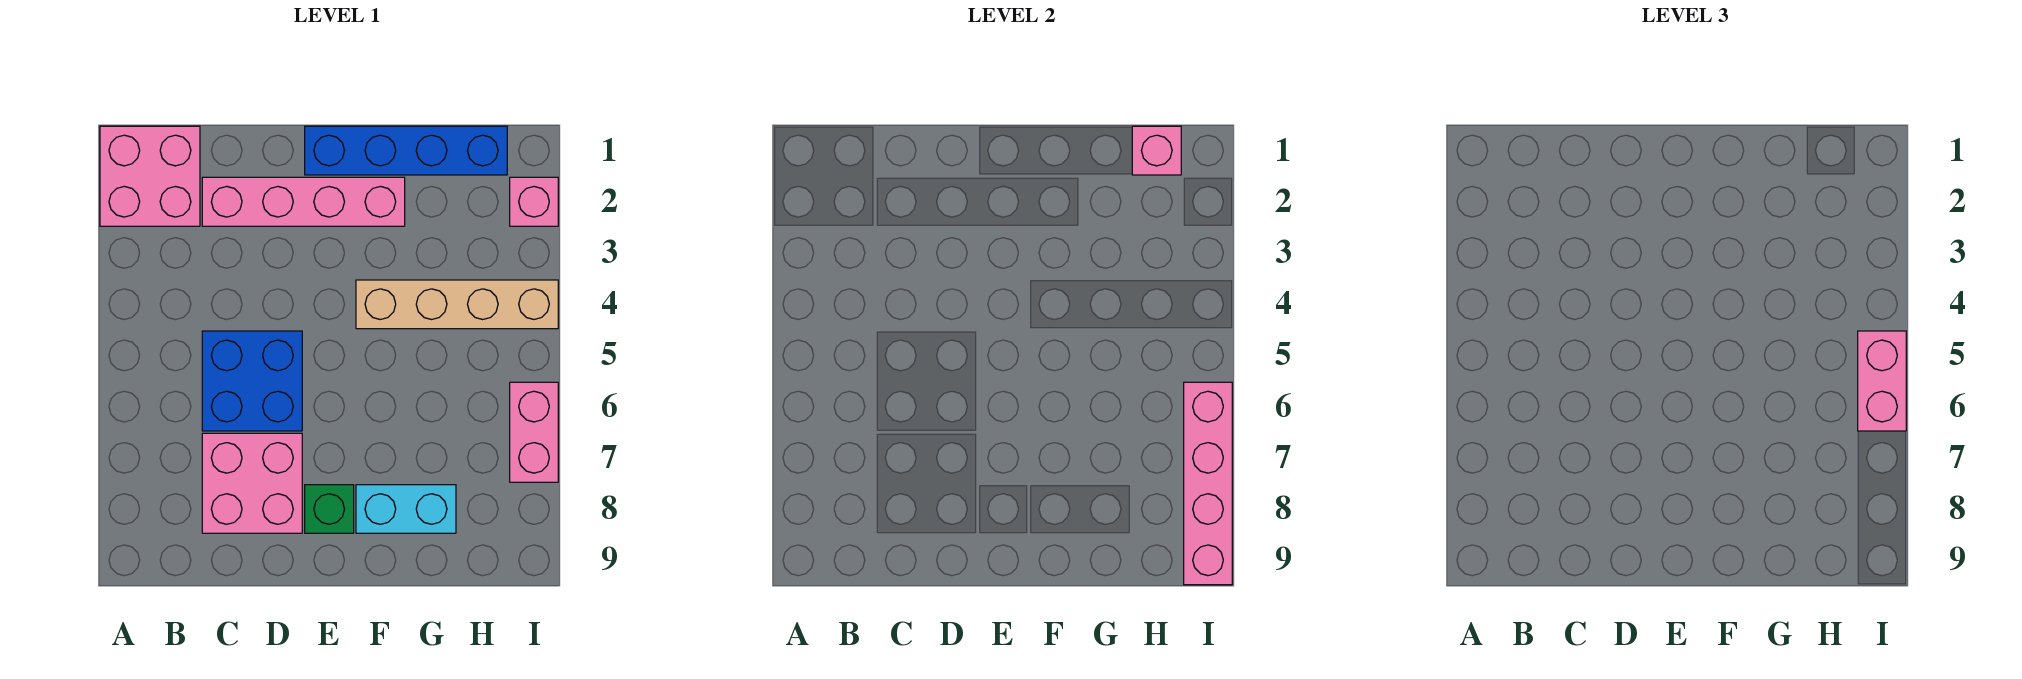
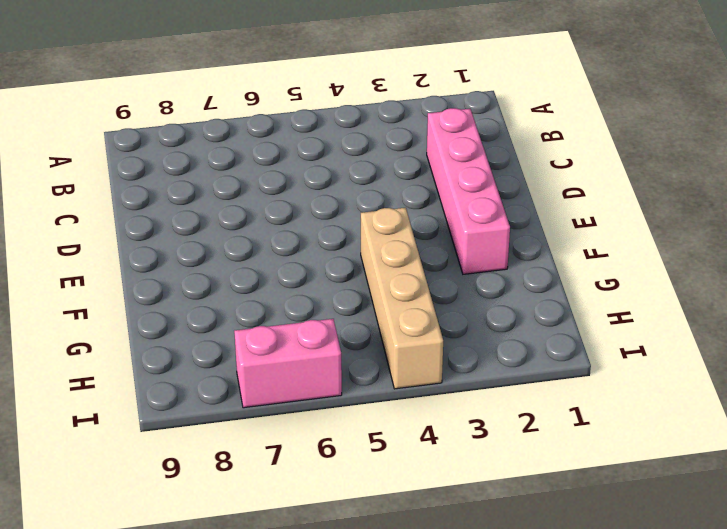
none -> pink 2x2 brick [100,126,200,226]
none -> blue 2x2 brick [202,331,302,431]
none -> pink 2x2 brick [202,433,302,533]

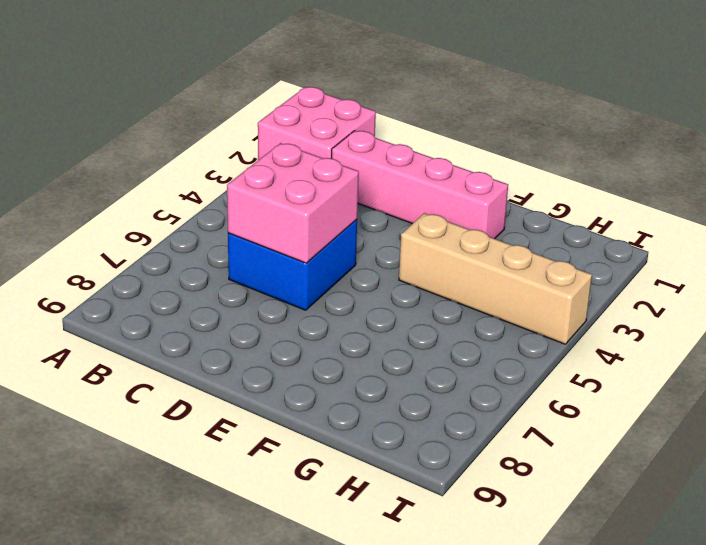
pink 2x2 brick [227,143,359,263] -> pink 2x2 brick moved to [202,433,302,533]
none -> blue 1x4 brick [305,126,507,175]
none -> green 1x1 brick [305,485,354,533]
none -> cyan 1x2 brick [356,485,456,533]

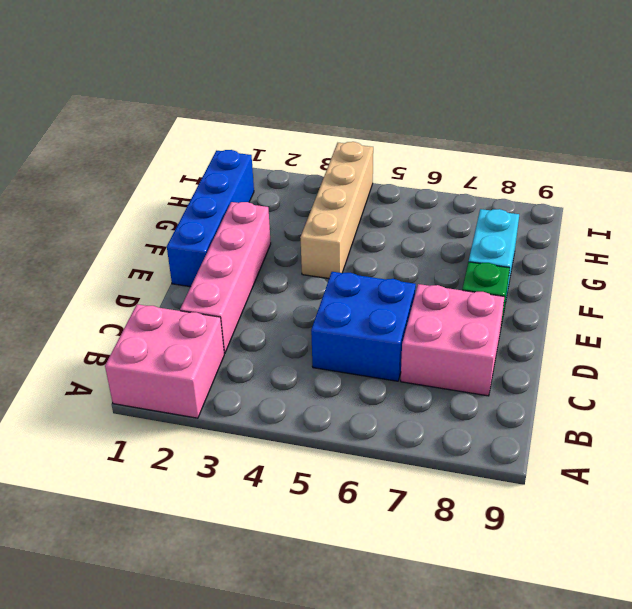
none -> pink 1x1 brick [510,177,558,226]
none -> pink 1x2 brick [510,382,558,482]
none -> pink 1x1 brick [1132,126,1181,175]

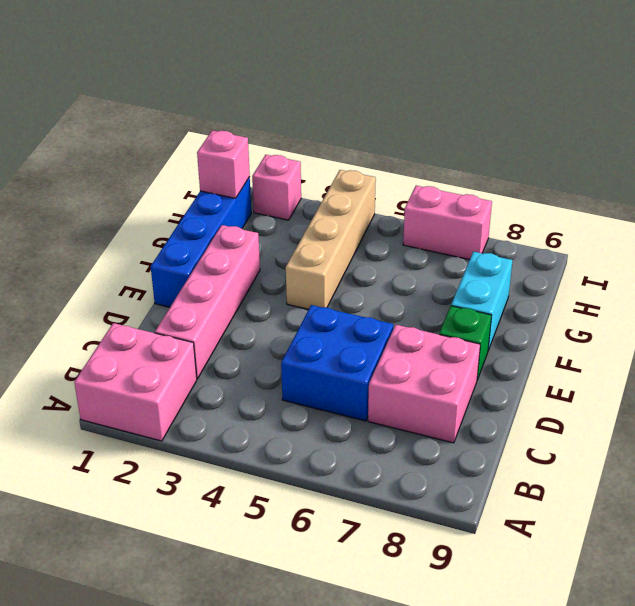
none -> pink 1x4 brick [1184,382,1232,585]
none -> pink 1x2 brick [1858,331,1906,431]

